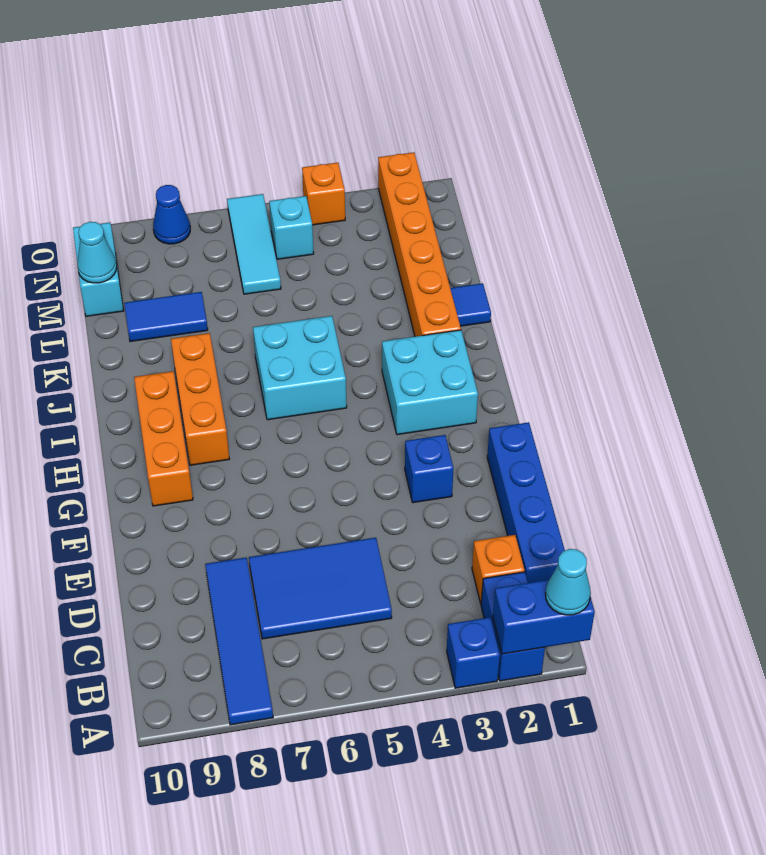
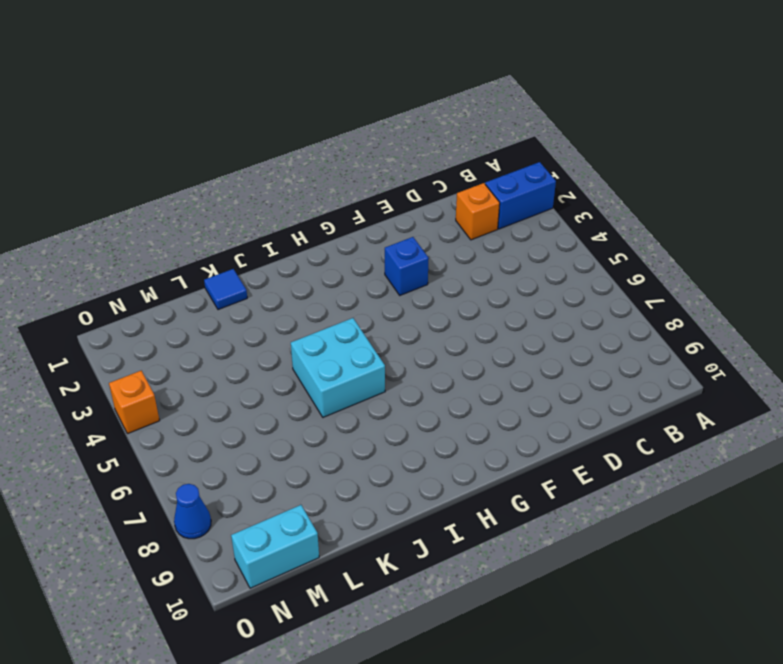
none -> blue 1x1 brick [447,617,500,688]
none -> blue 1x4 tile [205,558,273,725]
none -> blue 1x4 brick [487,422,565,583]

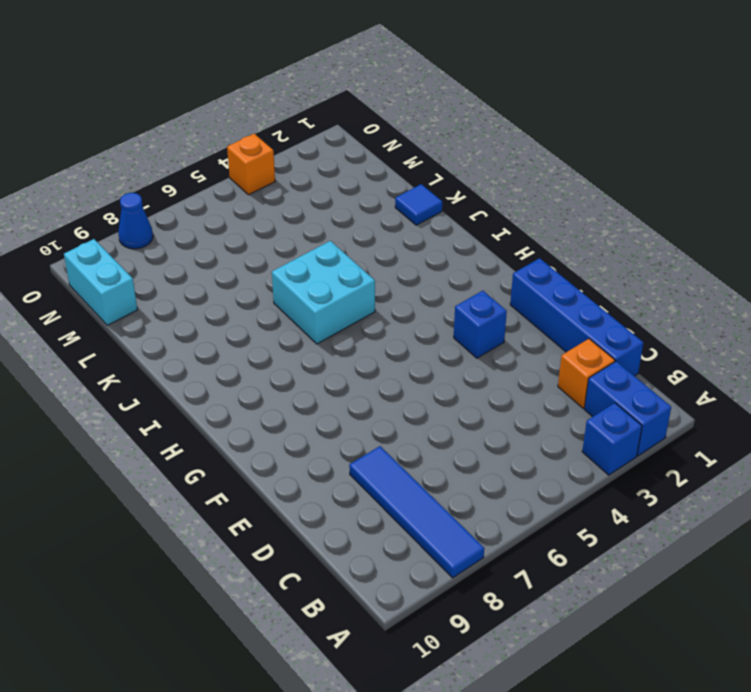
none -> blue 2x3 tile [249,538,392,639]
none -> orange 1x3 brick [134,371,193,506]
none -> cyan 2x2 brick [382,330,478,435]

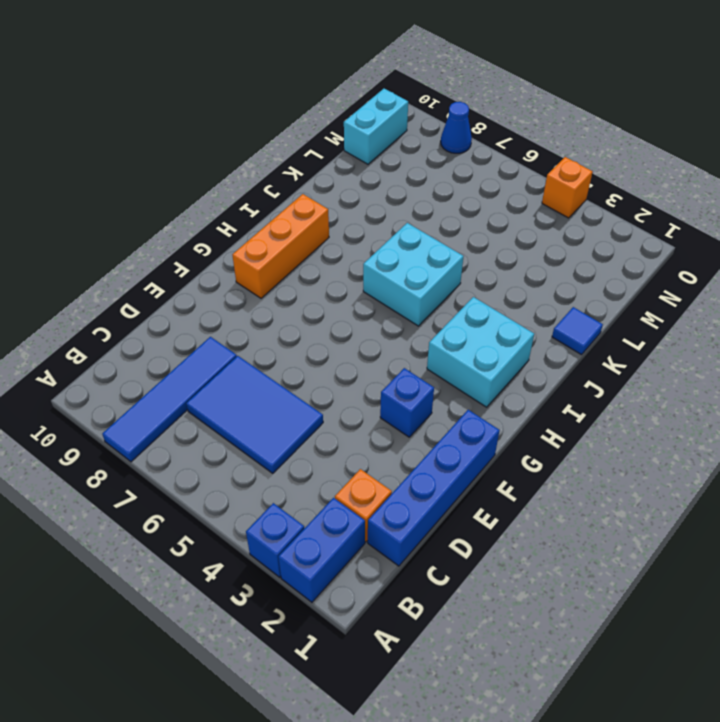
none -> orange 1x3 brick [171,333,229,465]
none -> orange 1x6 brick [378,152,461,337]
none -> blue 1x2 tile [124,292,208,342]

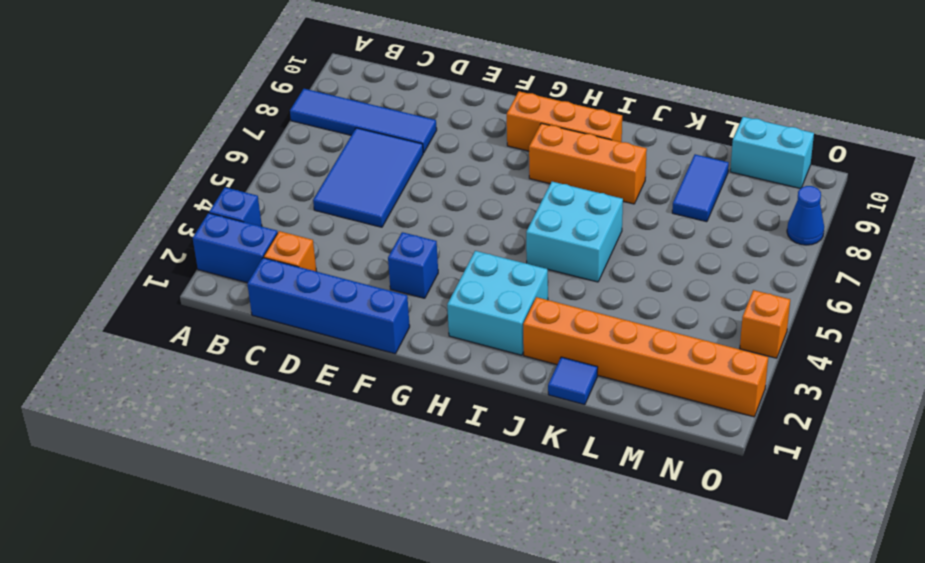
none -> cyan 1x3 tile [227,194,281,294]
none -> cyan 1x1 brick [269,196,314,259]
none -> blue 1x2 brick [493,580,595,654]

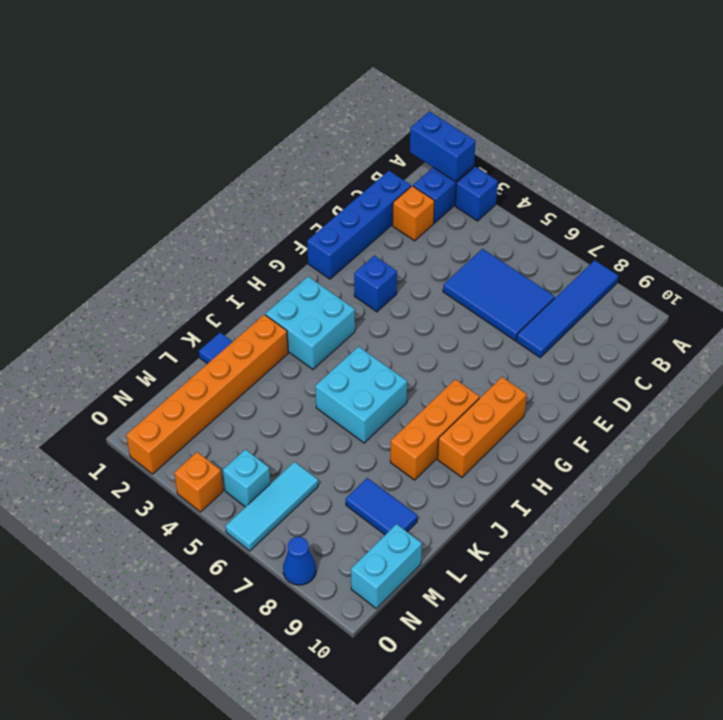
none -> cyan 1x1 cone [77,222,117,283]
none -> cyan 1x1 cone [545,549,591,615]

